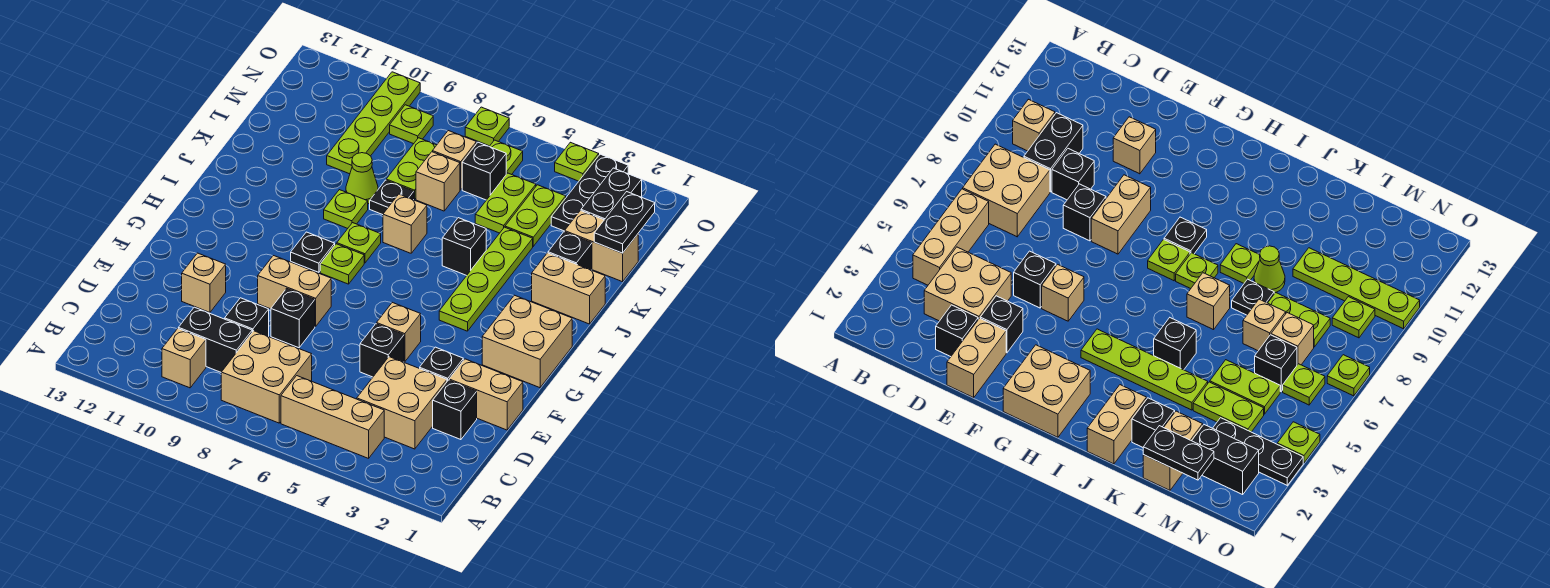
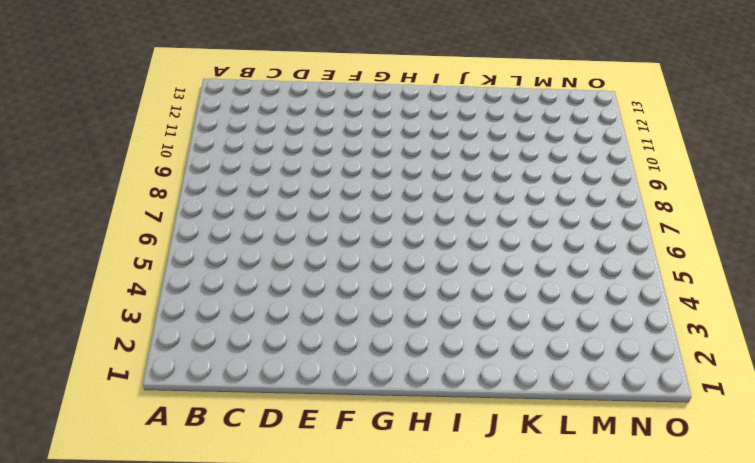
none -> tan 1x3 brick [281,376,384,458]
none -> tan 2x2 brick [221,331,312,423]
none -> tan 1x1 brick [162,329,206,388]
none -> tan 2x2 brick [357,357,447,449]

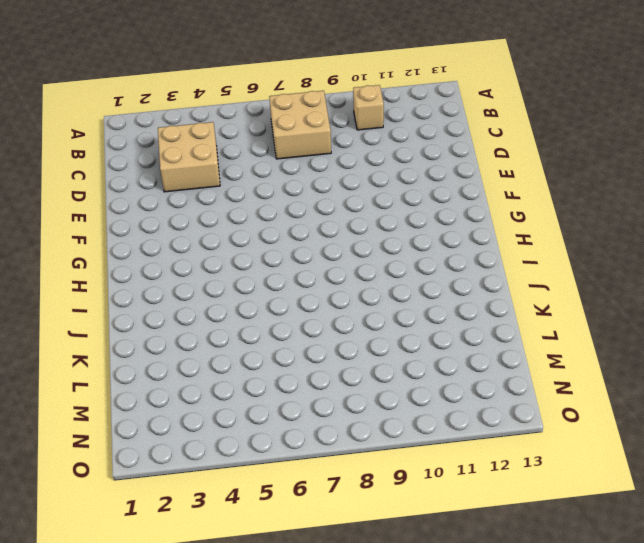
none -> tan 1x3 brick [281,376,384,458]
none -> black 1x2 brick [178,307,252,372]
none -> black 1x1 brick [433,380,477,440]
none -> black 1x1 brick [225,298,269,336]

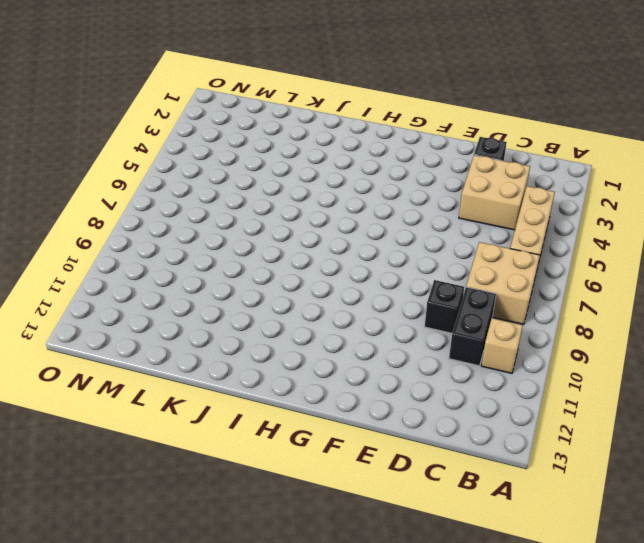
none -> tan 1x2 brick [449,359,523,430]
none -> black 1x1 brick [420,347,463,381]
none -> black 1x1 brick [360,324,404,377]
none -> black 1x1 brick [271,288,315,348]

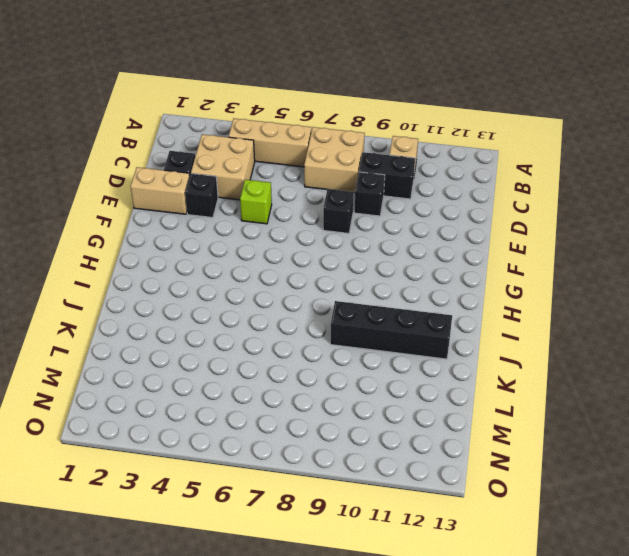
lime 1x1 brick [240,180,272,224] -> black 1x1 brick [360,324,404,377]
black 1x4 brick [330,301,452,359] -> lime 1x1 plate [324,190,368,228]
none -> tan 1x1 brick [182,253,226,312]
none -> tan 1x1 brick [377,302,421,362]
none -> tan 1x2 brick [258,256,331,327]
none -> tan 2x2 brick [482,295,572,388]

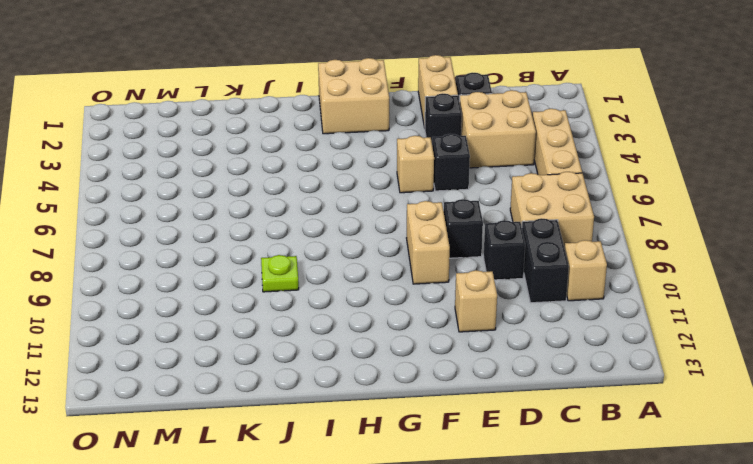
none -> lime 1x4 plate [439,227,533,331]
none -> lime 1x1 plate [320,244,364,284]
none -> black 1x1 plate [291,232,335,272]
none -> lime 1x1 plate [337,223,381,263]

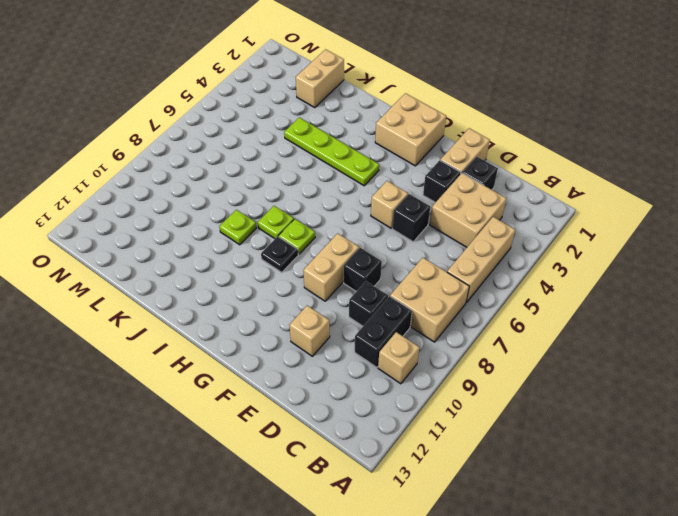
none -> tan 1x2 brick [532,253,605,324]
none -> black 1x1 brick [442,218,486,276]
none -> tan 1x1 brick [383,194,427,253]
none -> black 1x1 brick [548,232,592,270]

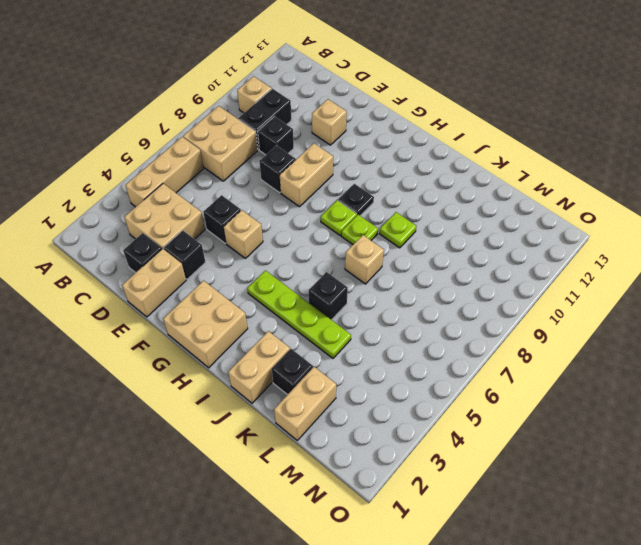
none -> black 1x1 plate [370,180,414,215]
none -> lime 1x1 cone [346,153,378,204]
none -> lime 1x2 plate [505,185,566,246]
none -> lime 1x2 plate [475,173,536,233]

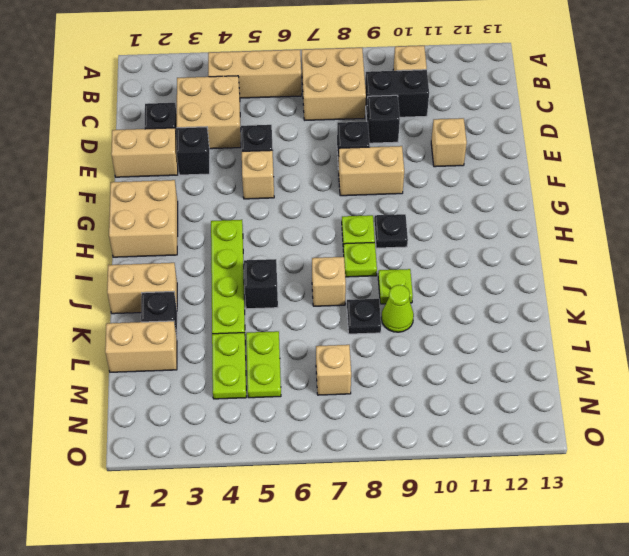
none -> tan 1x1 brick [416,152,460,211]
none -> lime 1x2 plate [386,138,436,199]
none -> lime 1x4 plate [327,72,420,174]
none -> black 1x2 brick [581,168,642,220]

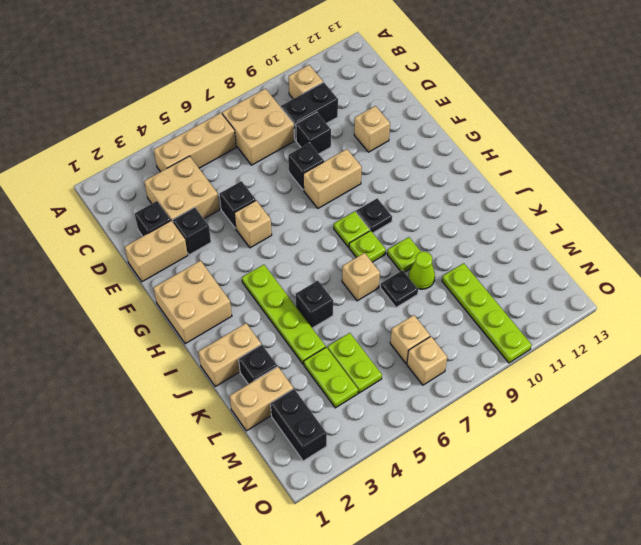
tan 1x1 brick [407,337,447,385] -> tan 1x1 brick moved to [416,152,460,211]
none -> lime 1x2 plate [386,138,436,199]
none -> black 1x3 plate [551,154,628,231]
none -> black 1x1 brick [462,142,506,200]
none -> lime 1x1 plate [489,140,523,175]

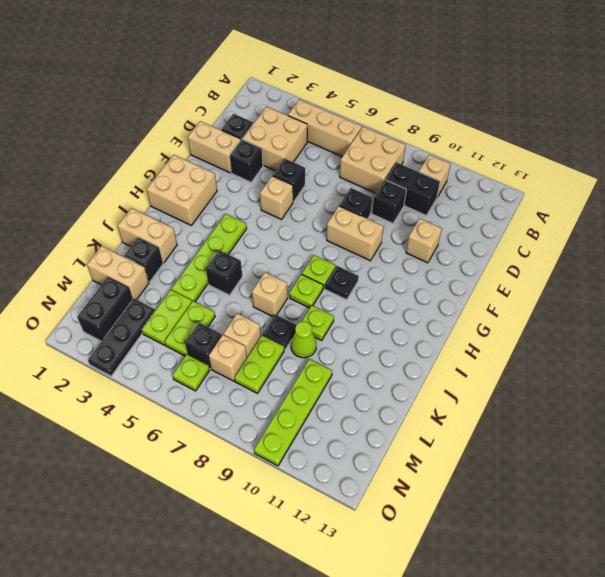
none -> lime 1x1 plate [390,105,433,144]
none -> lime 1x1 plate [555,142,599,181]
none -> lime 1x1 plate [465,107,509,146]
none -> black 1x2 plate [594,192,655,253]

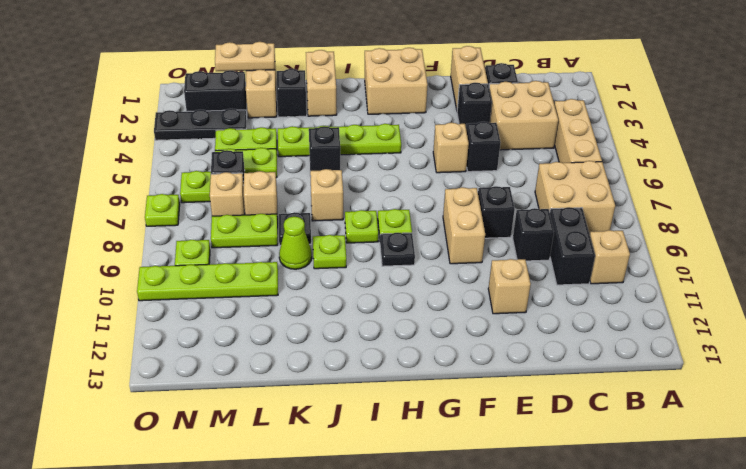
tan 1x2 plate [215,42,275,71] -> black 1x2 plate [594,192,655,253]
none -> lime 1x1 plate [555,142,599,181]

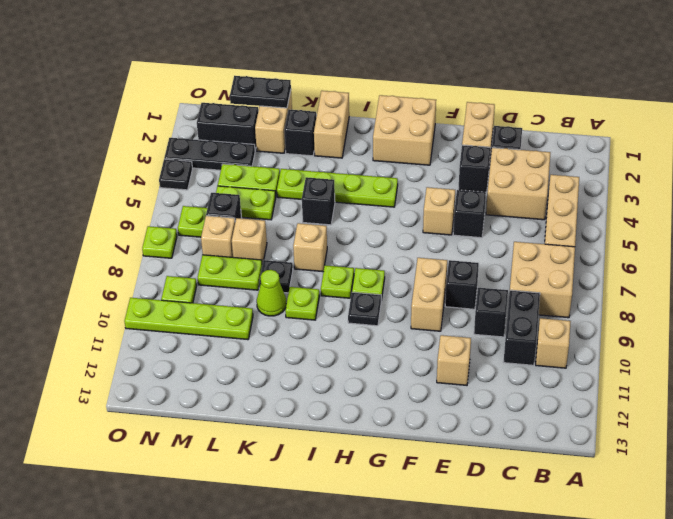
black 1x1 plate [159,159,192,190] -> lime 1x1 plate [555,142,599,181]

